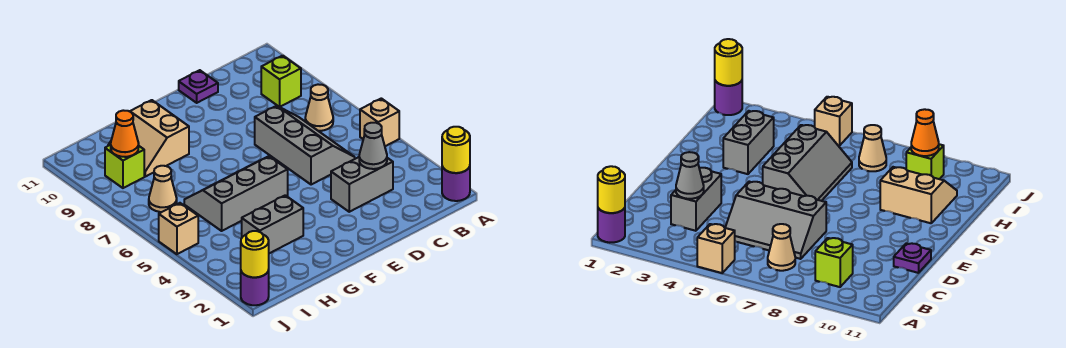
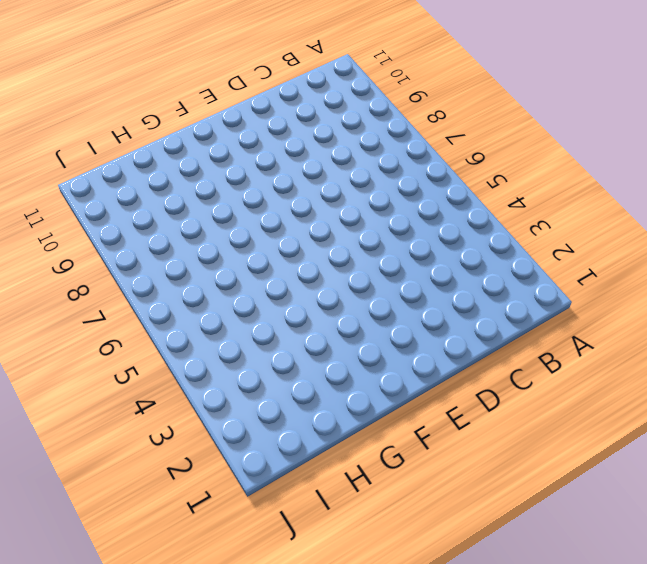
none -> purple 1x1 round brick [442,167,470,201]
none -> tan 1x1 brick [360,98,399,146]
none -> tan 1x1 cone [305,84,333,131]

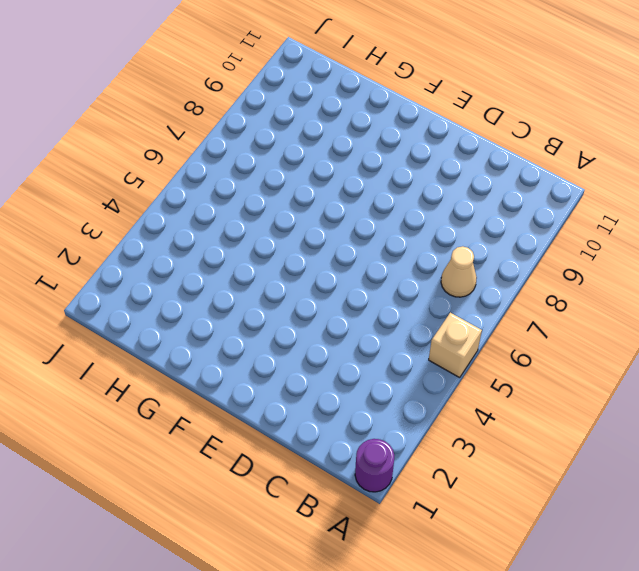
none -> lime 1x1 brick [261,56,301,107]
none -> grey 1x2 brick [331,157,393,212]
none -> grey 2x3 slope [255,106,355,185]

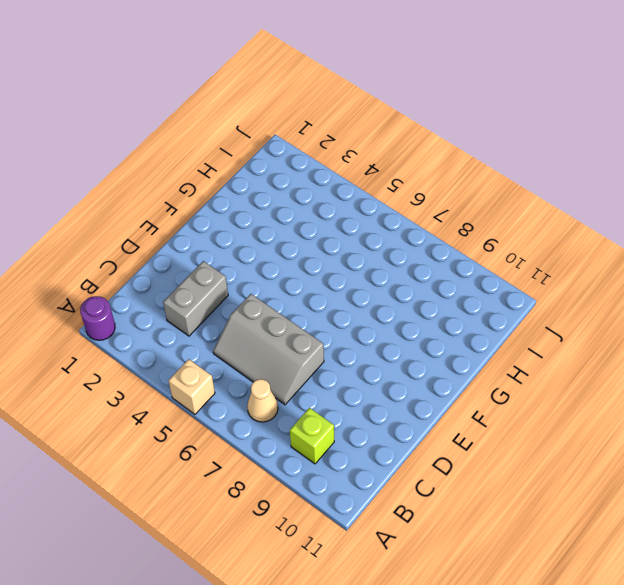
none -> purple 1x1 plate [179,70,218,103]
none -> grey 2x3 slope [184,156,288,231]
none -> grey 1x2 brick [242,195,303,253]

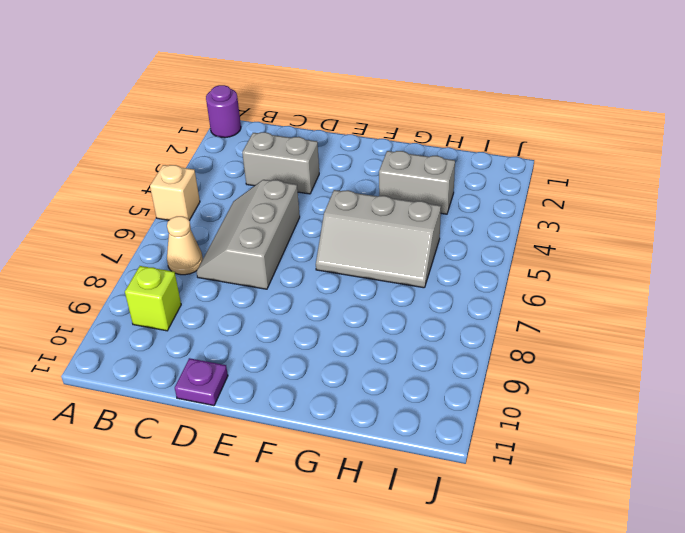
none -> tan 2x2 slope [108,100,189,177]
none -> tan 1x1 cone [149,166,177,212]
none -> lime 1x1 brick [105,145,144,188]

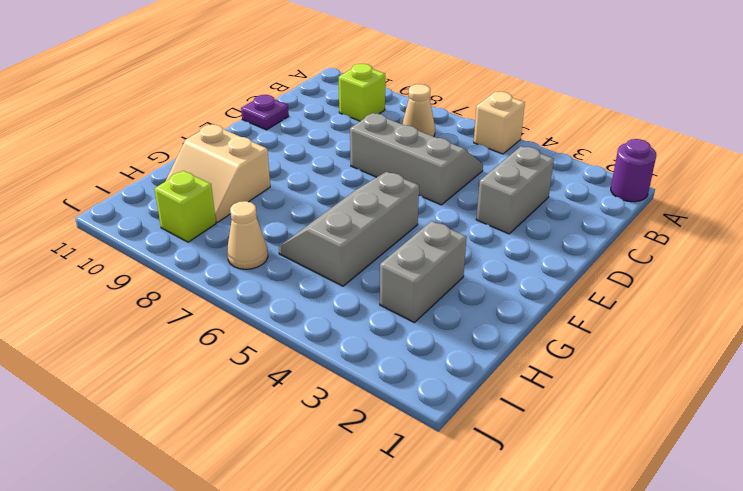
none -> purple 1x1 round brick [241,270,269,305]
none -> tan 1x1 brick [159,203,198,254]
none -> yellow 1x1 round brick [442,127,470,173]

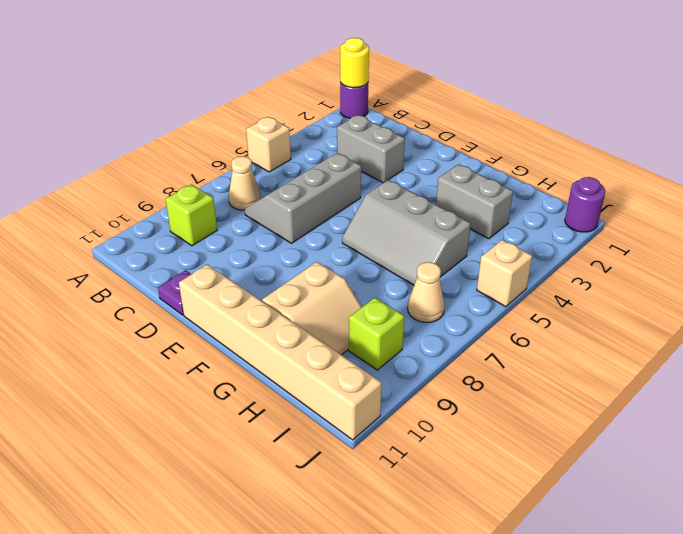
tan 1x6 brick [179,264,382,440] -> none
none -> grey 1x1 cone [359,123,387,169]
none -> orange 1x1 cone [111,110,139,157]
none -> yellow 1x1 round brick [241,231,269,277]

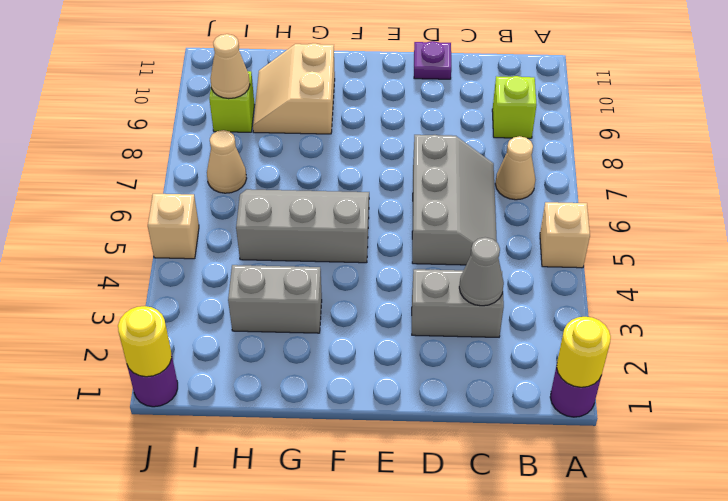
tan 1x1 cone [210,34,250,99] -> orange 1x1 cone [111,110,139,157]

